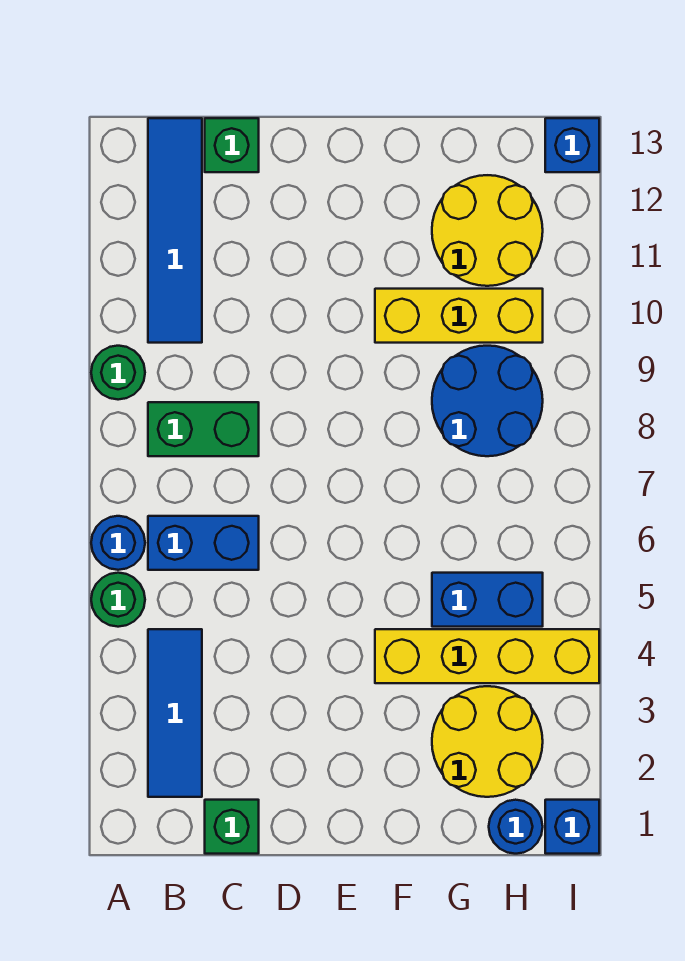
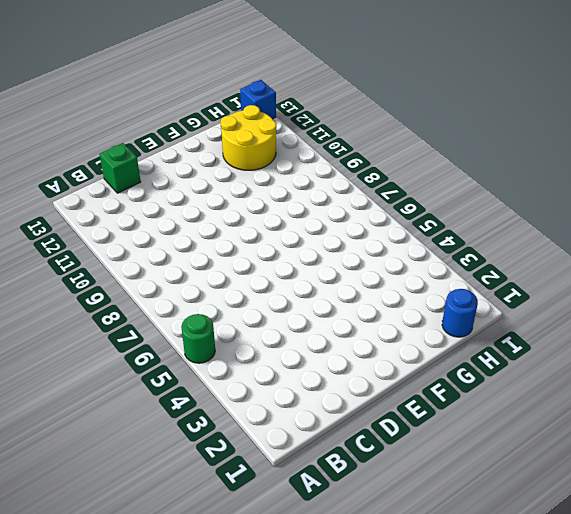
none -> blue 1x1 round brick [91,516,145,570]
none -> green 1x1 round brick [91,346,145,400]
none -> blue 1x3 tile [148,629,202,797]

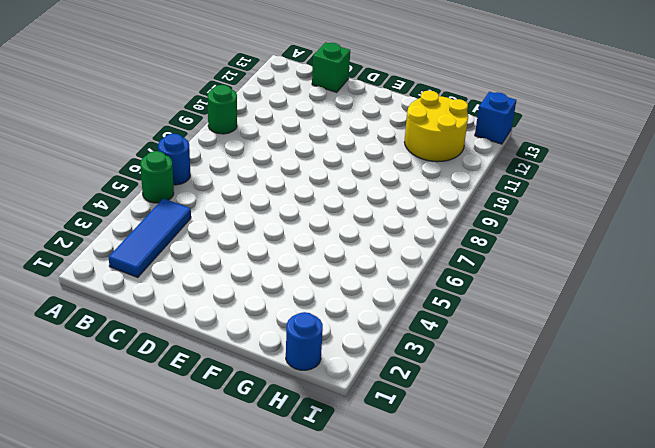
none -> blue 1x2 brick [148,516,259,570]
none -> green 1x2 brick [148,402,259,456]
none -> blue 1x4 tile [148,118,202,343]

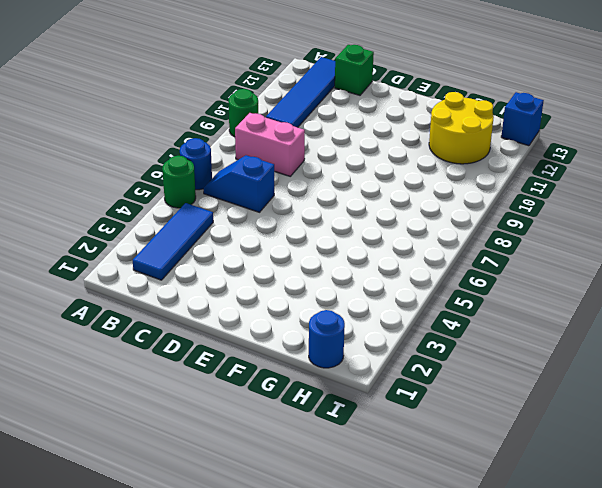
blue 1x2 slope [203,155,274,212] -> blue 1x2 brick [148,516,259,570]
pink 1x2 brick [235,113,305,176] -> green 1x2 brick [148,402,259,456]
none -> green 1x1 brick [205,800,259,854]
none -> yellow 1x4 brick [375,629,599,683]
none -> yellow 1x3 brick [375,289,543,343]

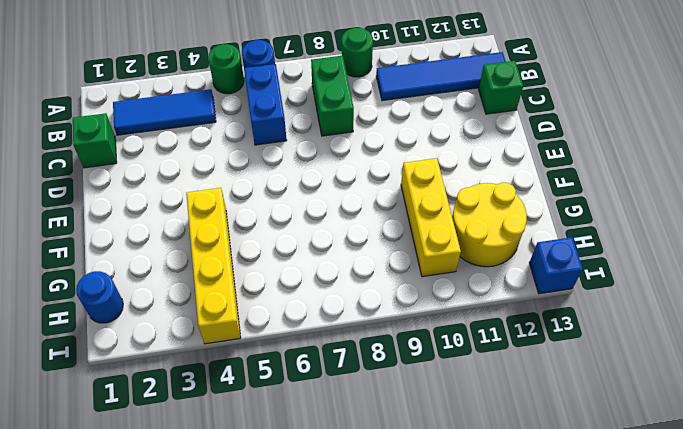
none -> yellow 2x2 round brick [432,686,543,797]
none -> blue 1x2 brick [432,573,543,627]
none -> blue 2x2 round brick [432,346,543,456]

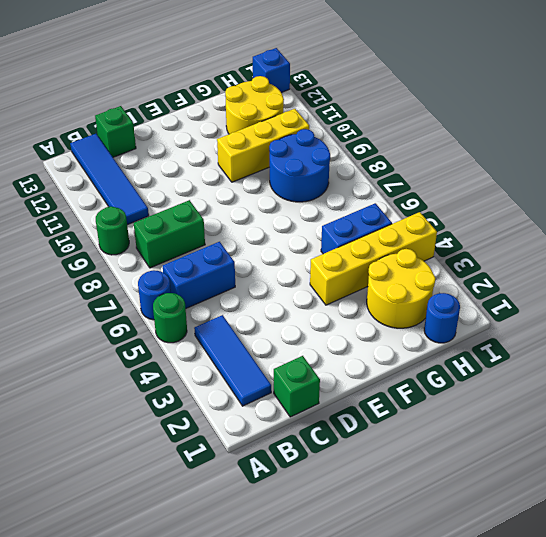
none -> blue 1x1 brick [545,800,599,854]

